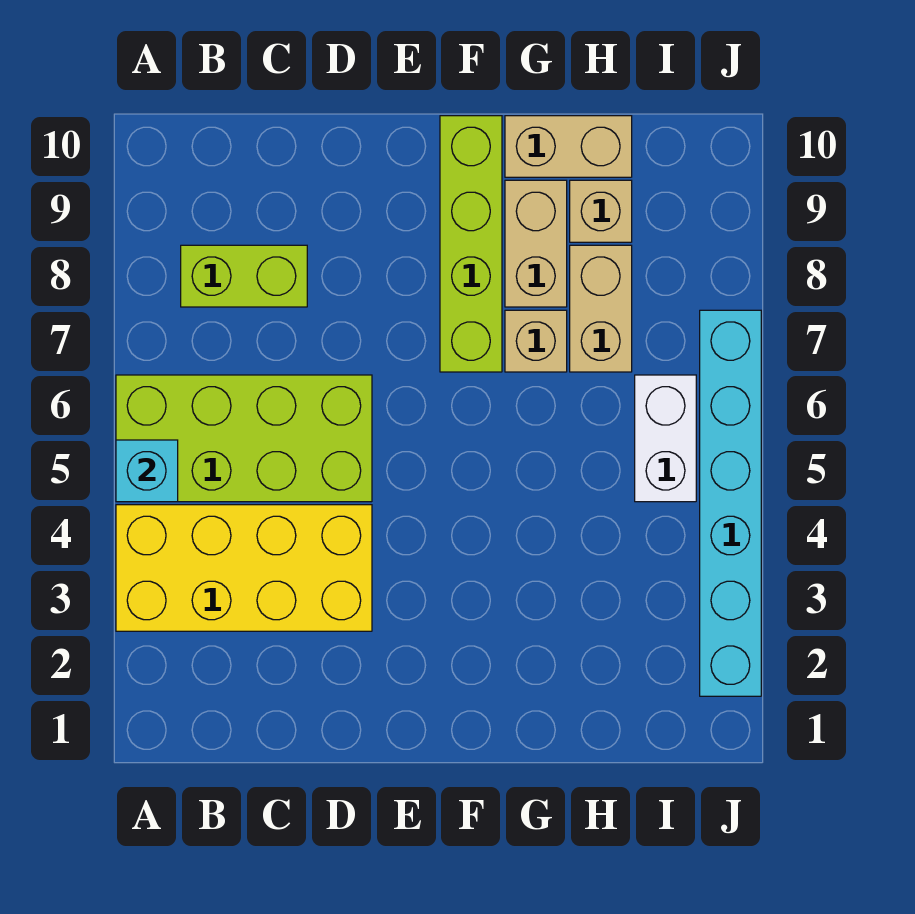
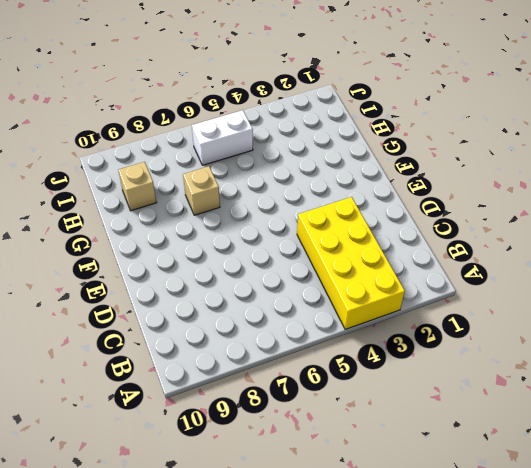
none -> lime 2x4 brick [116,375,372,502]
none -> lime 1x2 brick [181,245,307,307]
none -> lime 1x4 brick [440,116,502,372]

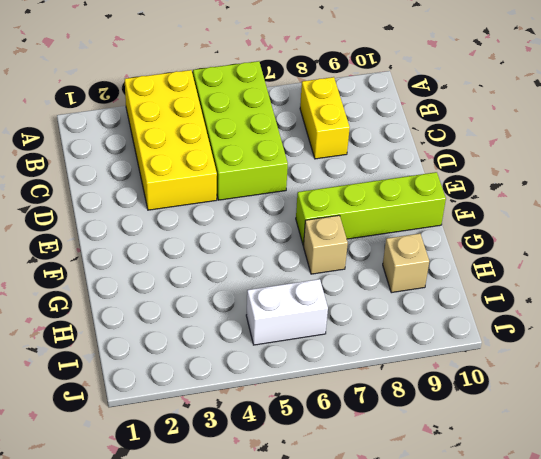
yellow 1x2 brick [300,77,350,159] -> lime 1x2 brick [181,245,307,307]
none -> tan 1x2 brick [505,180,567,307]
none -> tan 1x2 brick [505,116,632,177]
none -> tan 1x2 brick [570,245,632,372]

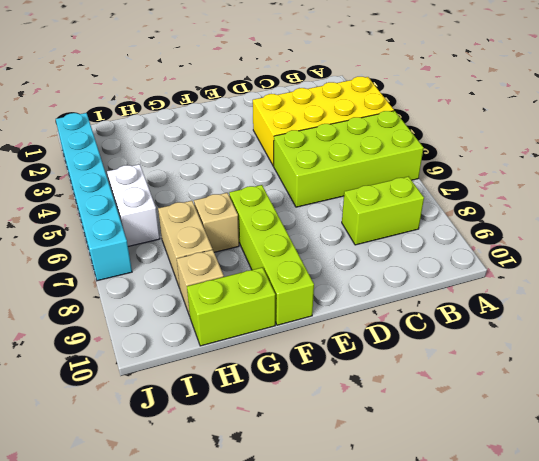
lime 1x2 brick [187,267,275,346] -> tan 1x2 brick [505,116,632,177]
none -> tan 1x2 brick [505,180,567,307]
none -> cyan 1x1 brick [116,440,178,502]

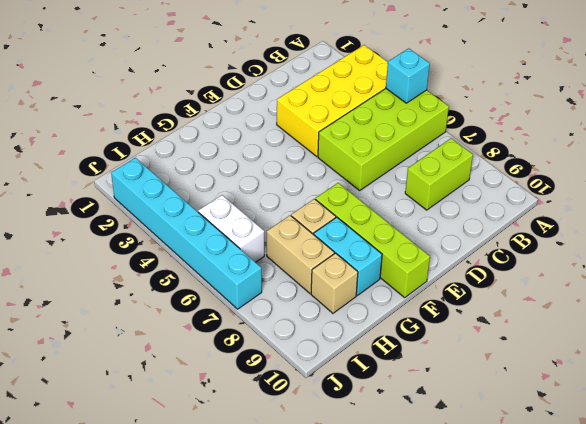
cyan 1x2 brick [314,217,382,295] -> tan 1x2 brick [505,180,567,307]
none -> tan 1x2 brick [505,116,632,177]

